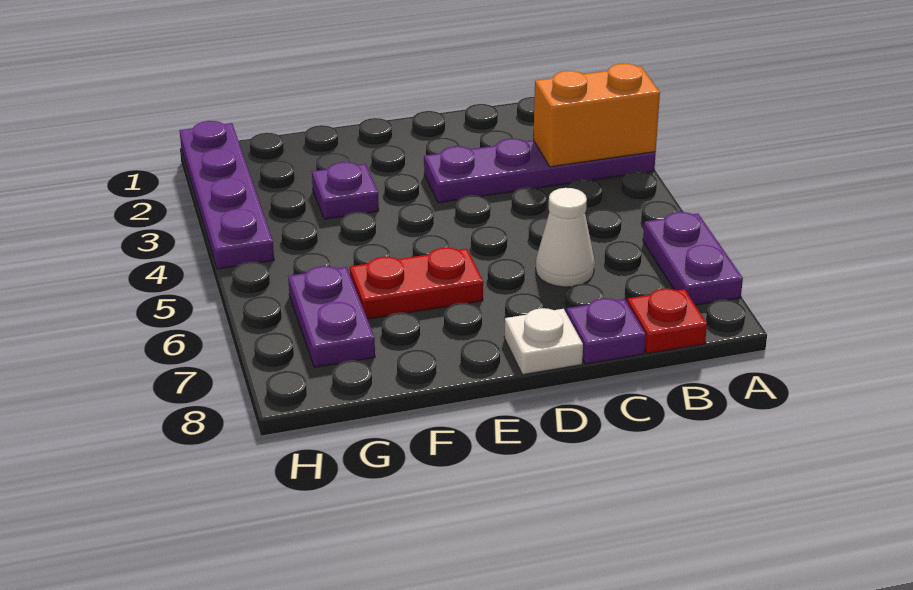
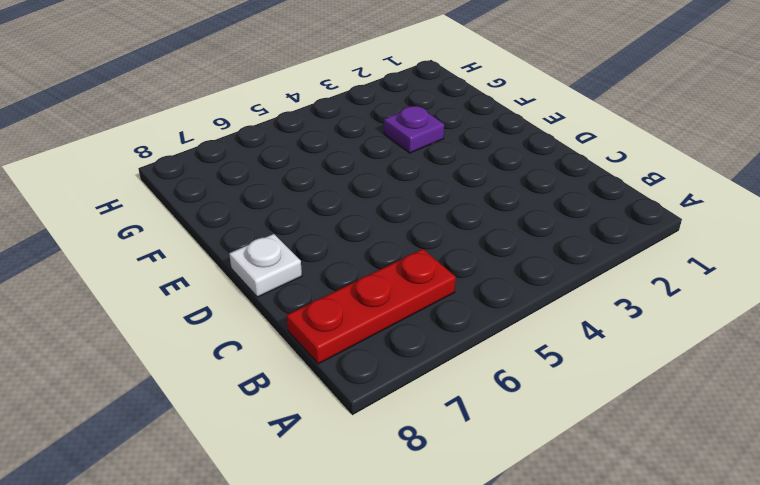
red 1x3 plate [287,249,456,364] -> red 1x1 plate [627,289,707,354]
none -> purple 1x4 plate [424,139,656,203]
none -> purple 1x2 plate [643,212,743,305]

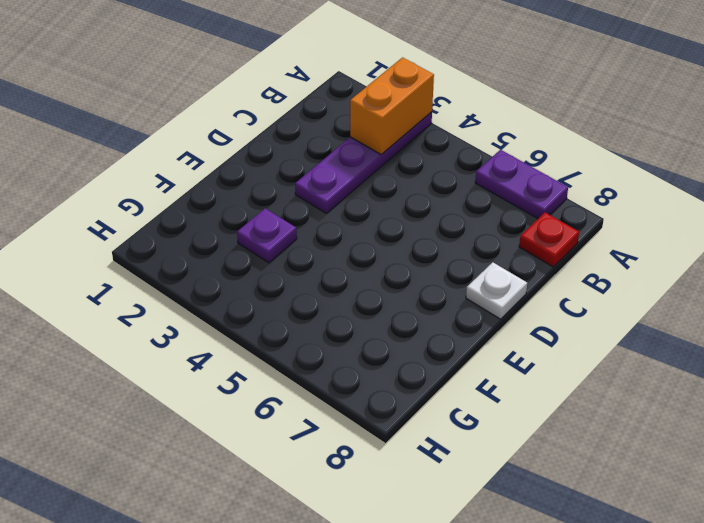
none -> white 1x1 cone [536,188,595,287]
none -> purple 1x1 plate [566,298,646,364]

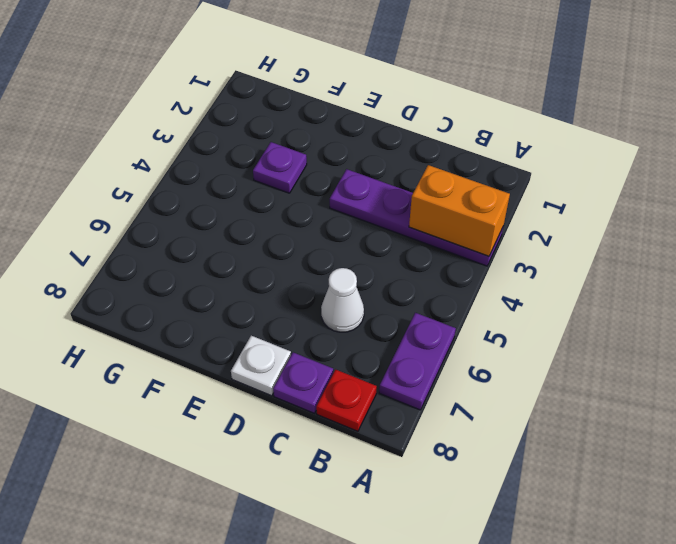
none -> red 1x2 plate [350,248,483,319]
none -> purple 1x2 plate [288,266,375,367]

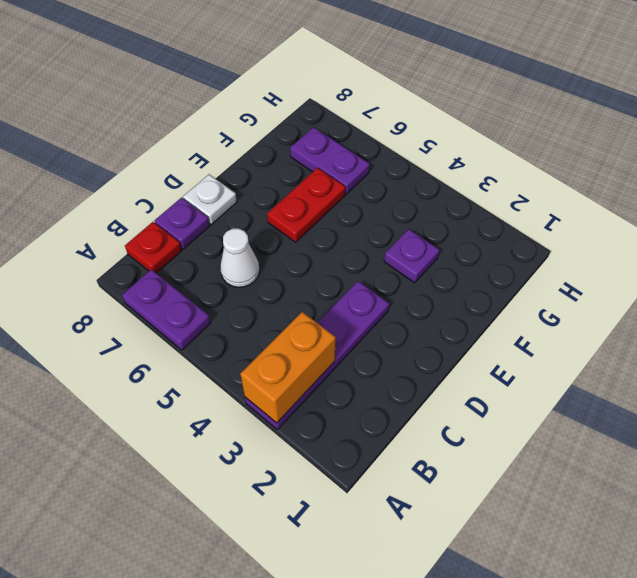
none -> purple 1x4 plate [180,121,274,269]

